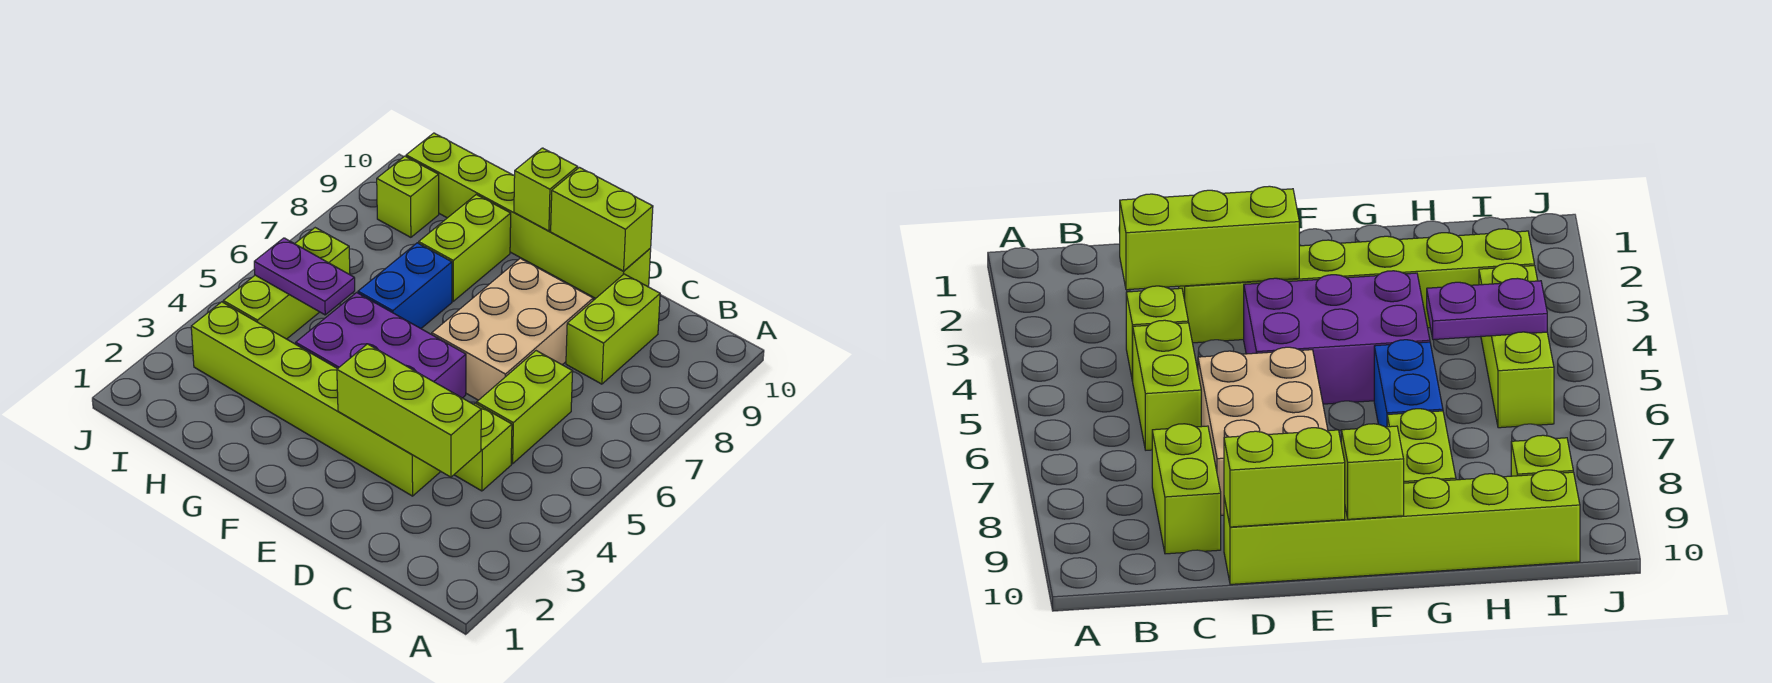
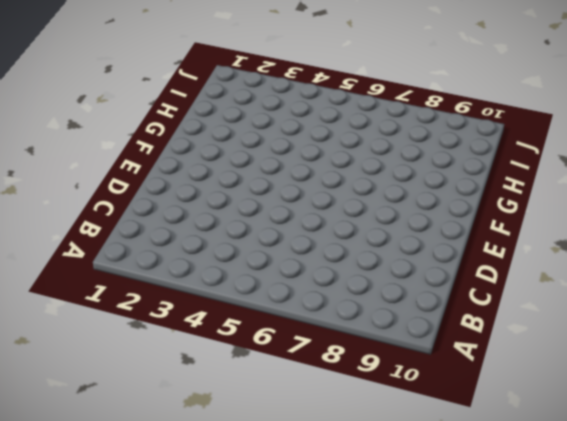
none -> lime 1x1 brick [454,403,512,491]
none -> lime 1x2 brick [477,351,573,464]
none -> lime 1x2 brick [566,274,660,384]

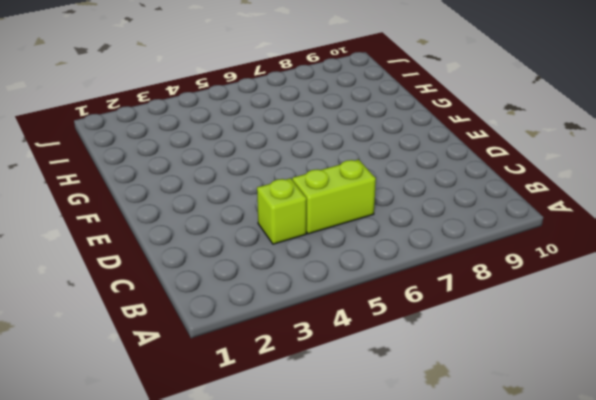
none -> lime 1x2 brick [566,274,660,384]
none -> lime 1x6 brick [191,302,441,496]
none -> tan 2x3 brick [432,258,593,400]

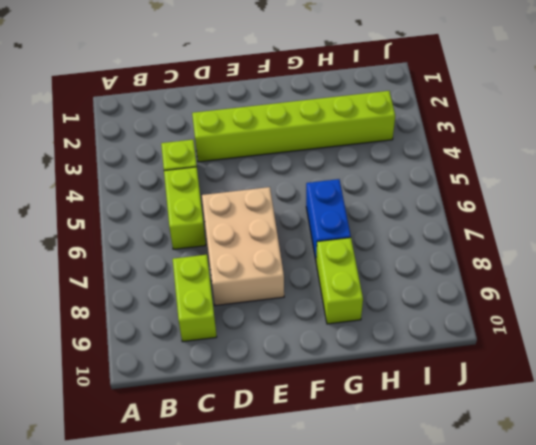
none -> lime 1x6 brick [406,133,651,298]
none -> purple 2x3 brick [296,293,466,398]
none -> lime 1x3 brick [223,228,350,339]

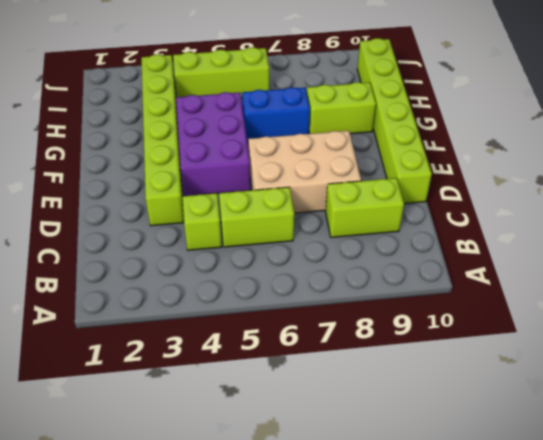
none -> lime 1x1 brick [377,156,439,237]
none -> lime 1x3 brick [337,344,481,477]
none -> lime 1x2 brick [551,167,653,271]

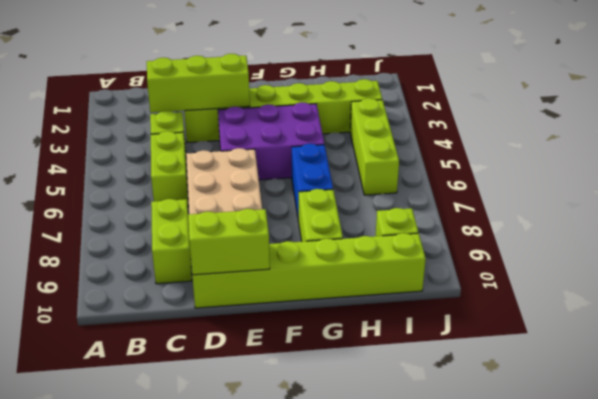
none -> lime 1x1 brick [514,148,578,231]
none -> purple 1x2 plate [254,238,355,315]

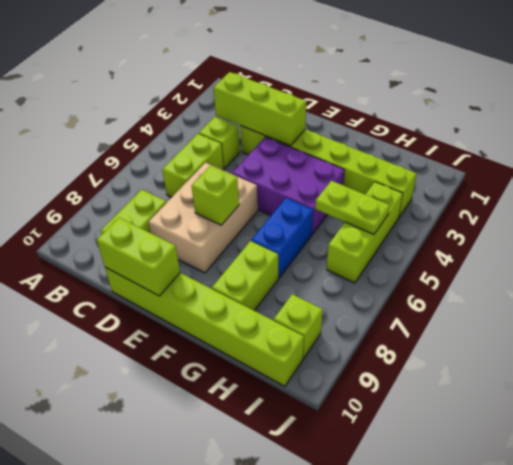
lime 1x1 brick [192,166,239,225] -> lime 1x1 brick moved to [514,148,578,231]
lime 1x2 plate [315,181,390,235] -> purple 1x2 plate [254,238,355,315]

